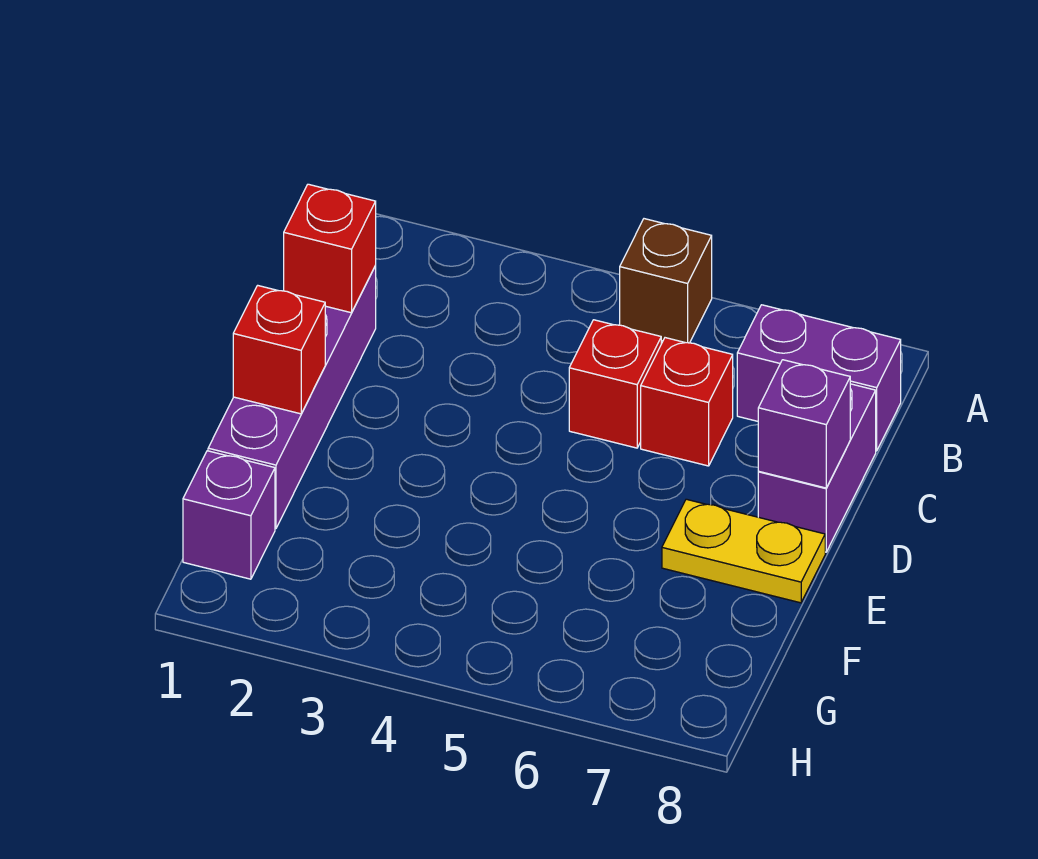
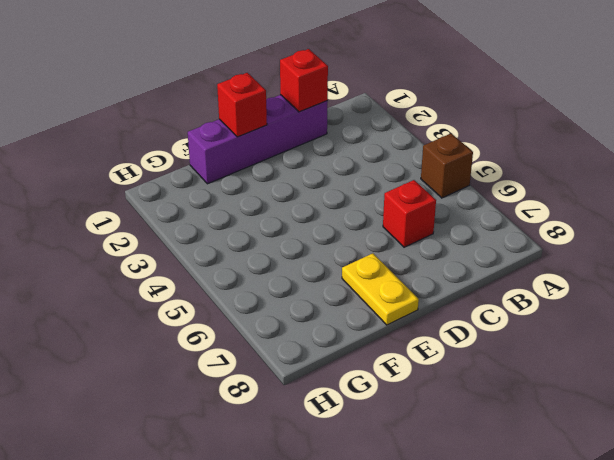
none -> purple 1x2 brick [737,305,901,451]
none -> red 1x1 brick [569,320,661,448]

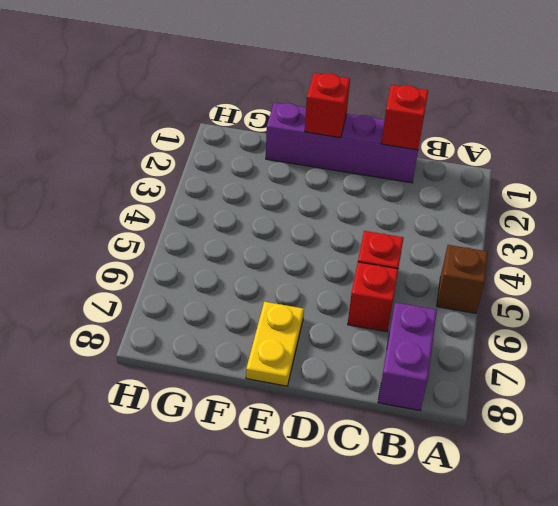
none -> purple 1x2 brick [758,384,876,552]
none -> purple 1x1 brick [183,451,275,579]

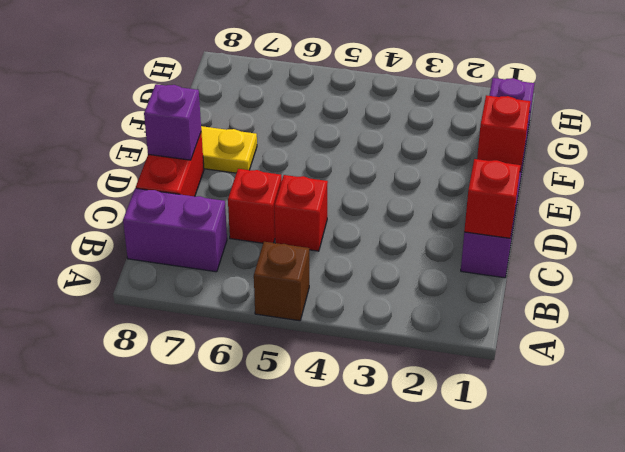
red 1x2 brick [136,133,204,197] -> purple 1x2 brick [758,384,876,552]

